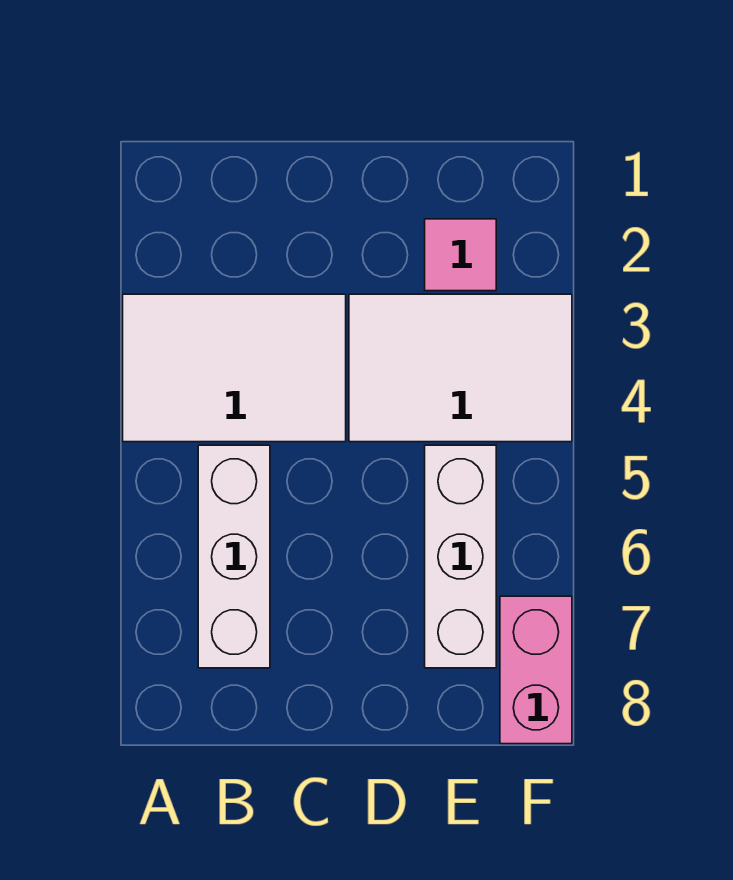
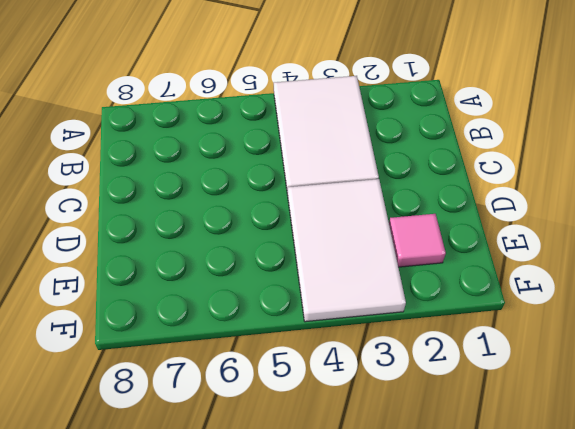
none -> white 1x3 brick [198,445,270,668]
none -> white 1x3 brick [425,445,496,668]

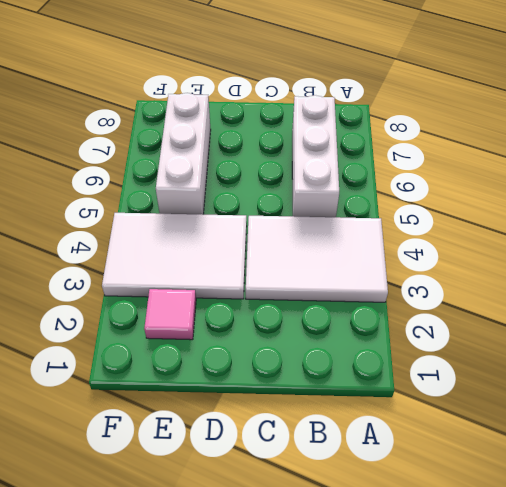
none -> pink 1x2 brick [500,596,572,744]

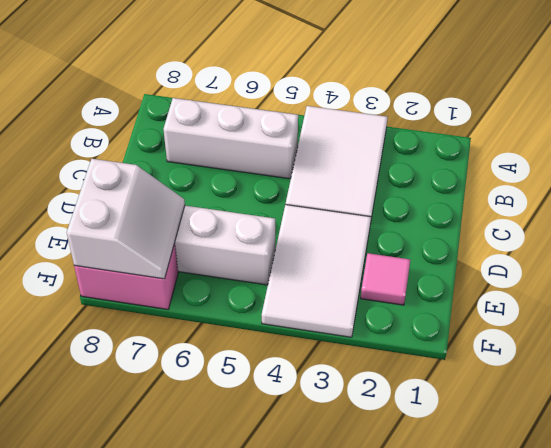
white 2x2 slope [67,159,185,279] -> none

